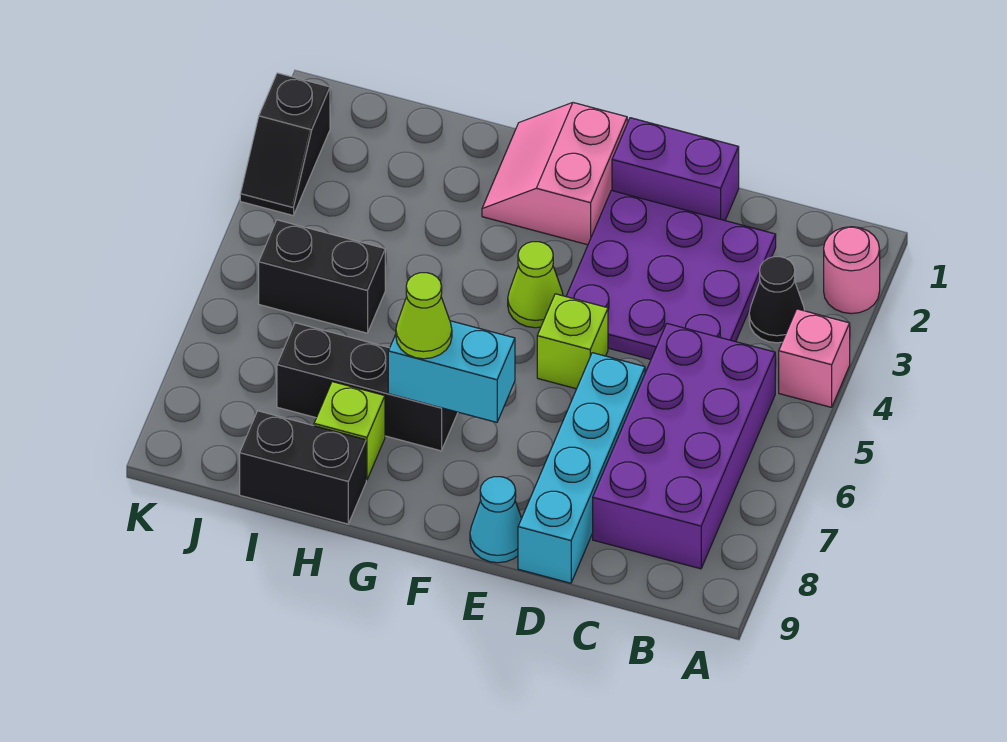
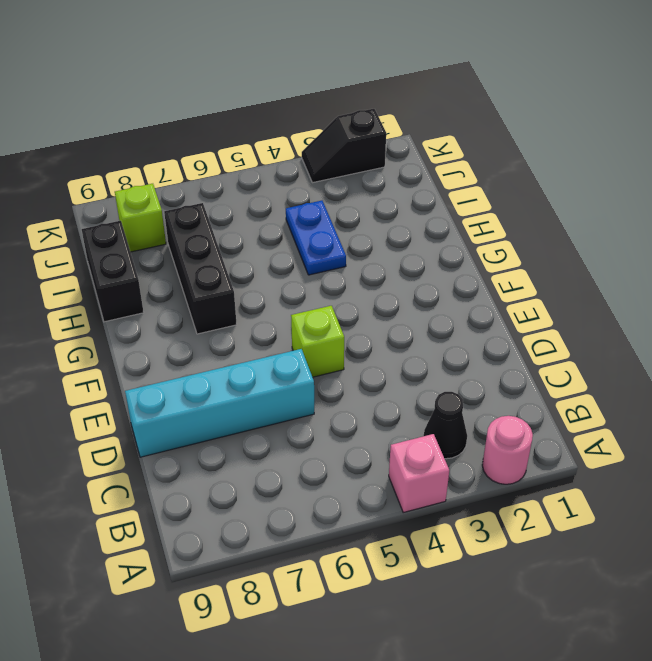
blue 1x2 plate [286,201,346,275] -> none
lime 1x1 brick [115,184,166,252] -> lime 1x1 brick moved to [314,382,385,480]
none -> purple 2x4 brick [593,324,775,569]
none -> purple 3x3 plate [566,190,776,359]
none -> purple 1x2 brick [612,118,739,220]

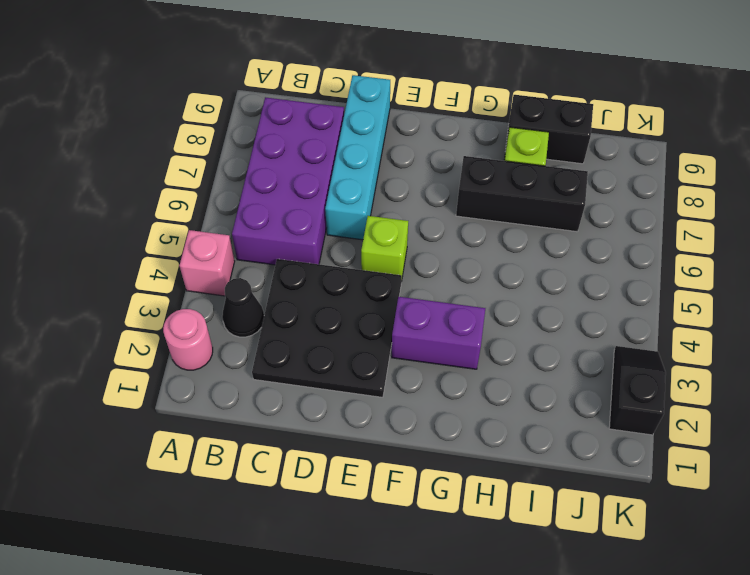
black 3x3 plate [252,259,402,397] -> purple 3x3 plate [566,190,776,359]
purple 1x2 brick [392,297,485,369] -> purple 1x2 brick moved to [612,118,739,220]
none -> cyan 1x1 cone [470,477,522,563]
none -> pink 2x2 slope [482,103,627,245]
none -> lime 1x1 cone [508,242,563,328]

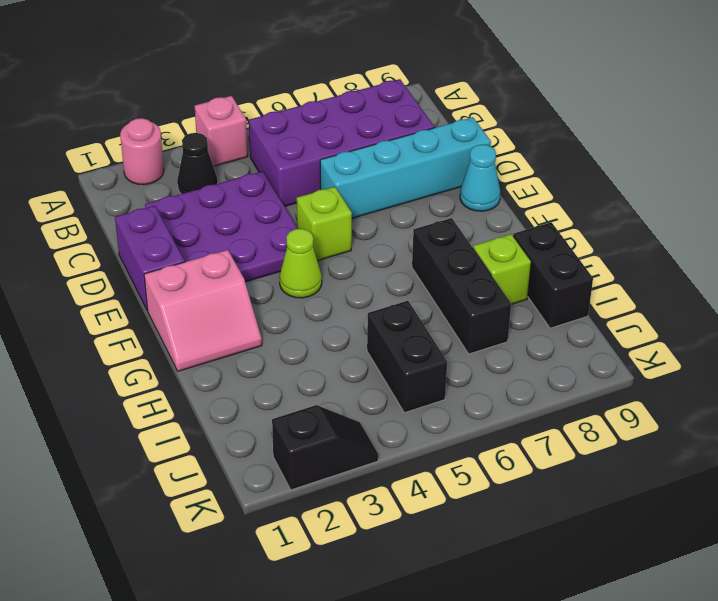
none -> cyan 1x2 brick [388,321,515,422]
none -> lime 1x1 cone [396,273,452,359]

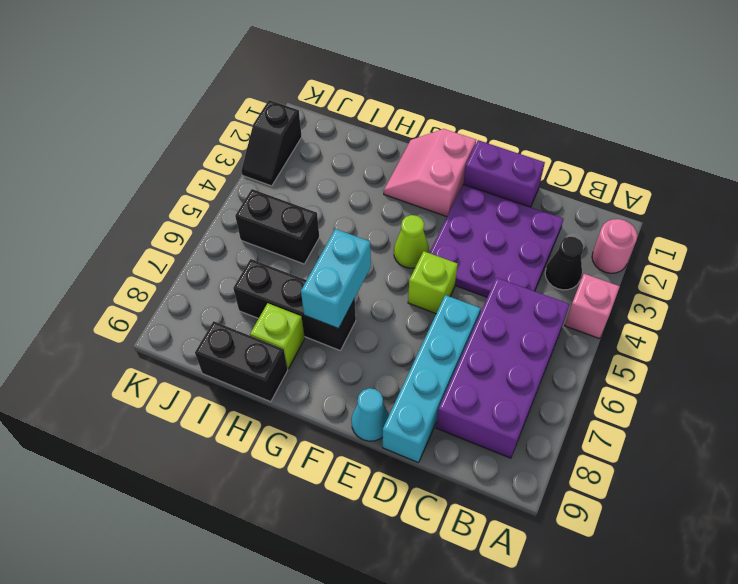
cyan 1x2 brick [301,229,371,329] -> cyan 1x2 brick turned to [388,321,515,422]
none -> lime 1x1 cone [396,273,452,359]

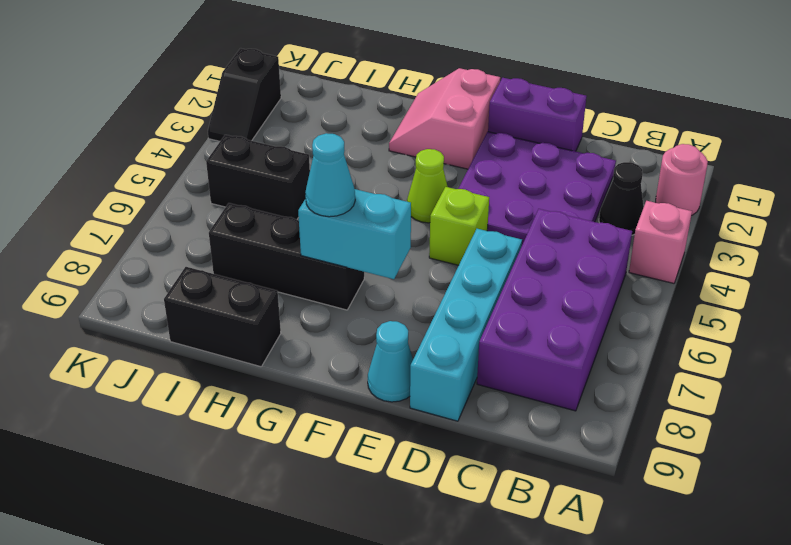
cyan 1x1 cone [305,133,355,217] -> lime 1x1 cone [396,273,452,359]
none -> lime 1x1 brick [314,382,385,480]

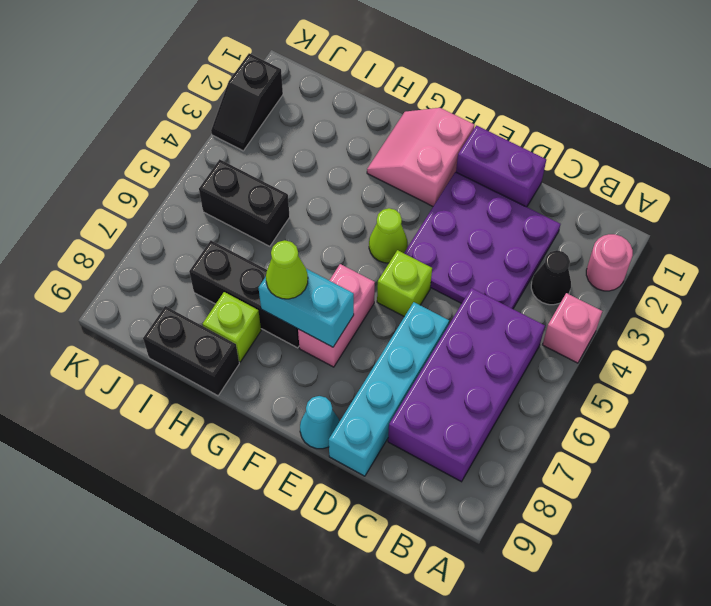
pink 1x2 brick [298,264,375,367] -> none

